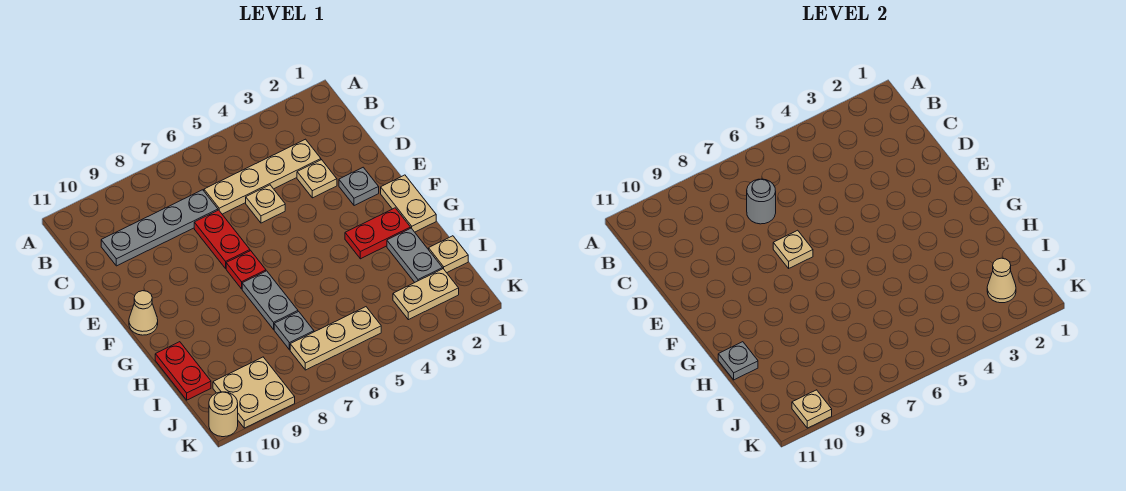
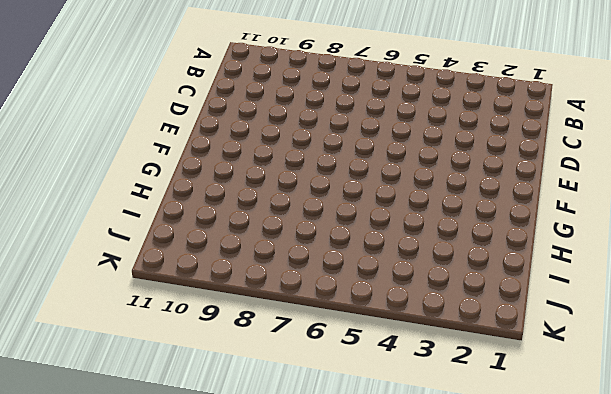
none -> tan 1x4 plate [204,139,321,214]
none -> grey 1x4 plate [101,190,218,266]
none -> tan 1x1 plate [297,160,337,198]

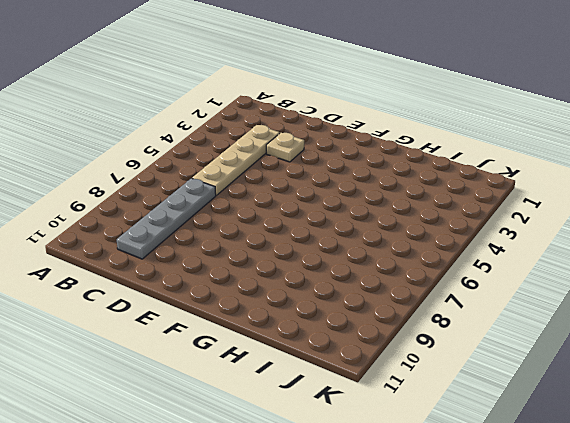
none -> tan 1x1 plate [246,185,285,223]
none -> red 1x2 plate [194,210,250,268]
none -> grey 1x1 plate [339,167,379,206]

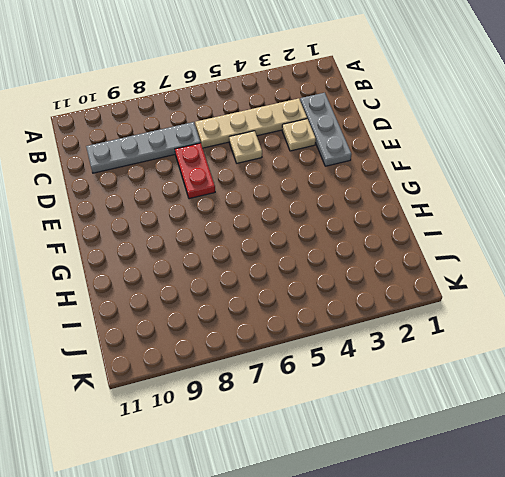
grey 1x3 plate [300,93,352,166] -> grey 1x1 plate [339,167,379,206]
none -> tan 1x2 plate [381,175,436,232]
none -> red 1x1 plate [226,251,266,289]
none -> tan 1x1 cone [129,291,158,335]

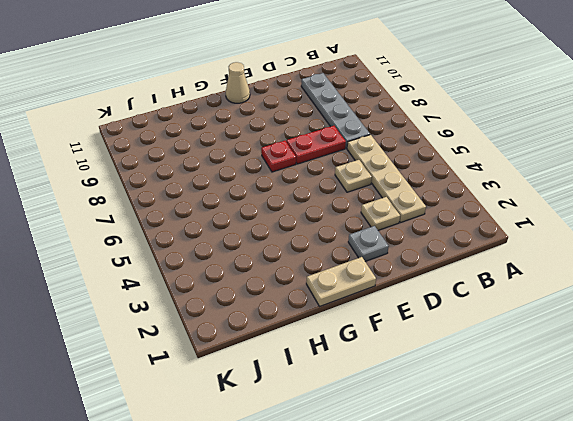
none -> red 1x2 plate [345,208,411,259]
none -> grey 1x2 plate [242,271,298,329]
none -> grey 1x2 plate [387,228,443,282]

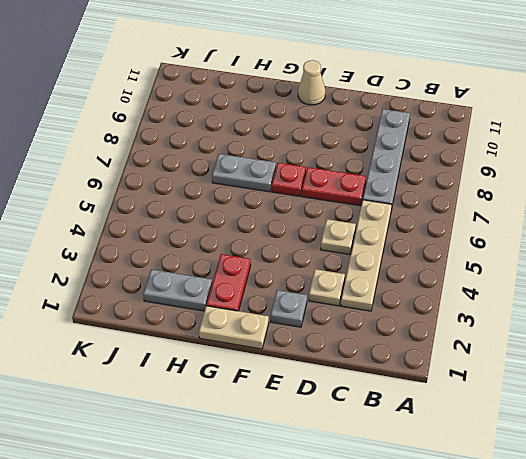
none -> red 1x2 plate [155,342,211,400]
none -> tan 1x1 plate [429,236,468,273]
none -> grey 1x1 plate [274,312,314,350]

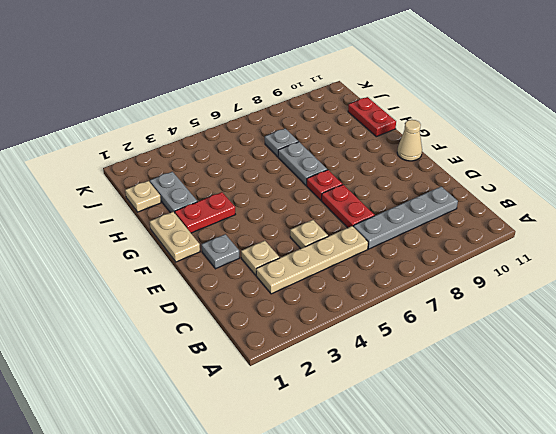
none -> tan 1x2 plate [393,269,459,320]
none -> tan 1x3 plate [290,307,381,370]
none -> tan 2x2 plate [213,357,295,428]

